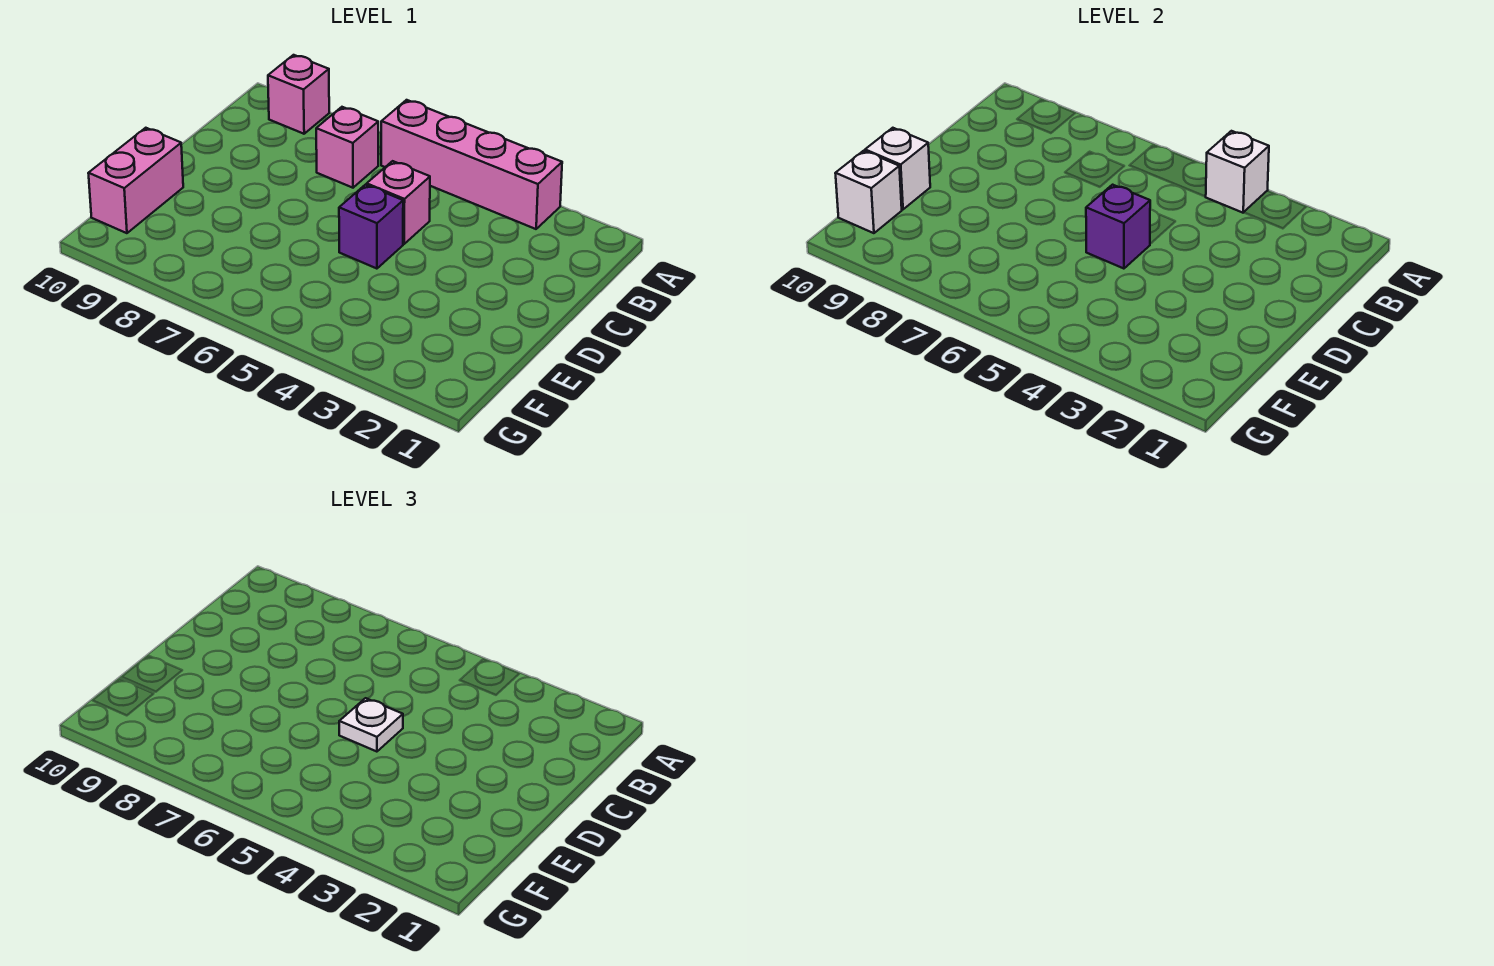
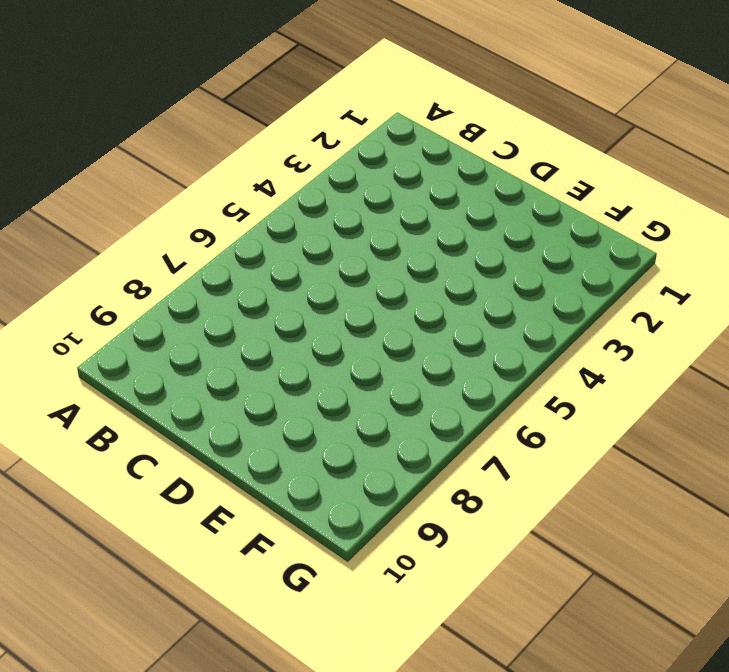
none -> pink 1x4 brick [381,100,562,229]
none -> pink 1x1 brick [268,55,329,134]

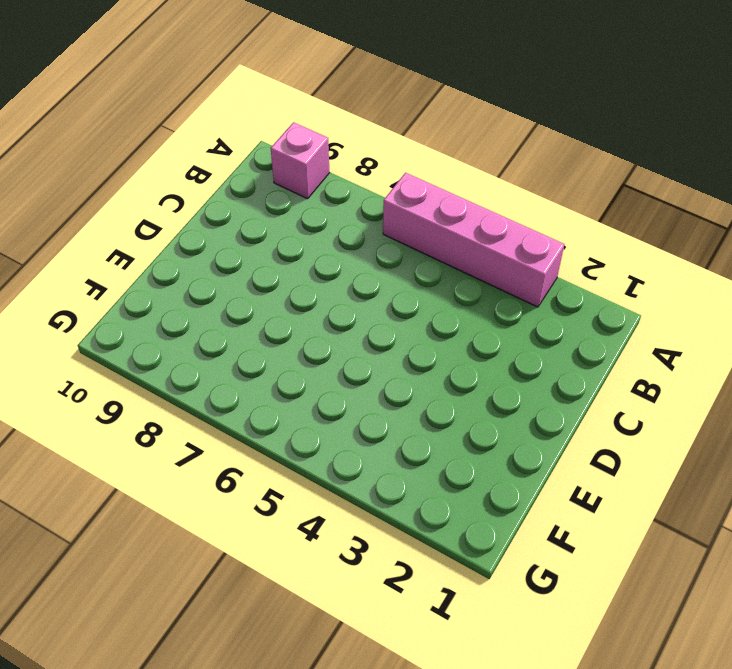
none -> pink 1x1 brick [316,107,378,188]
none -> pink 1x1 brick [367,161,430,244]

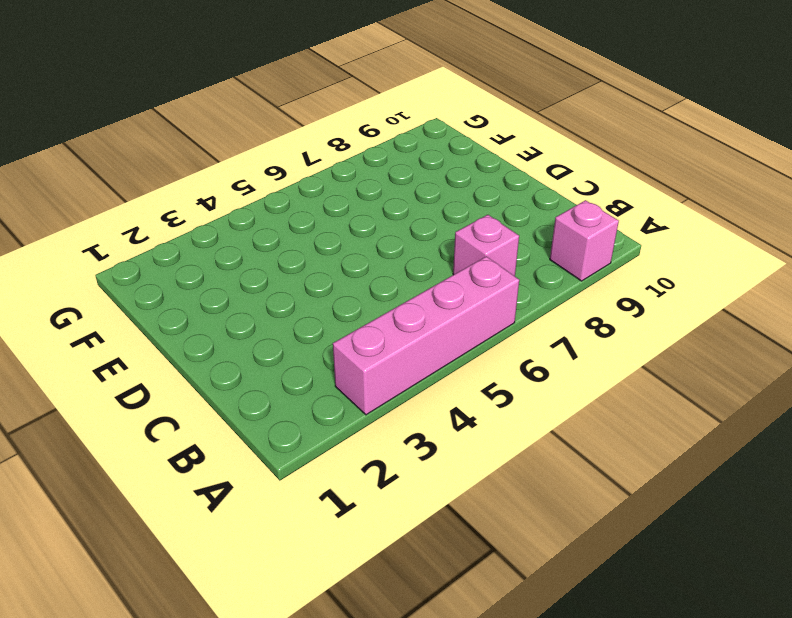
none -> pink 1x1 brick [367,161,430,244]
none -> purple 1x1 brick [339,185,403,269]

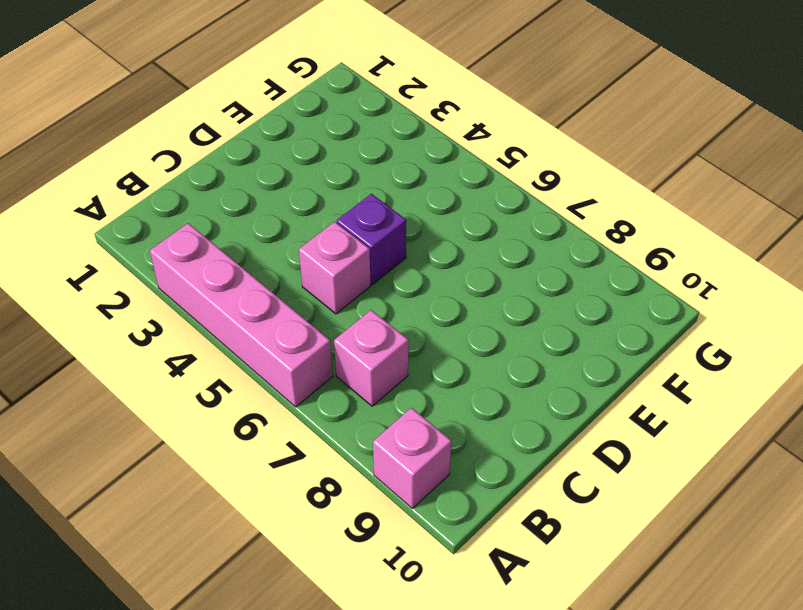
none -> pink 1x2 brick [88,128,183,233]
none -> white 1x1 brick [1206,131,1269,213]

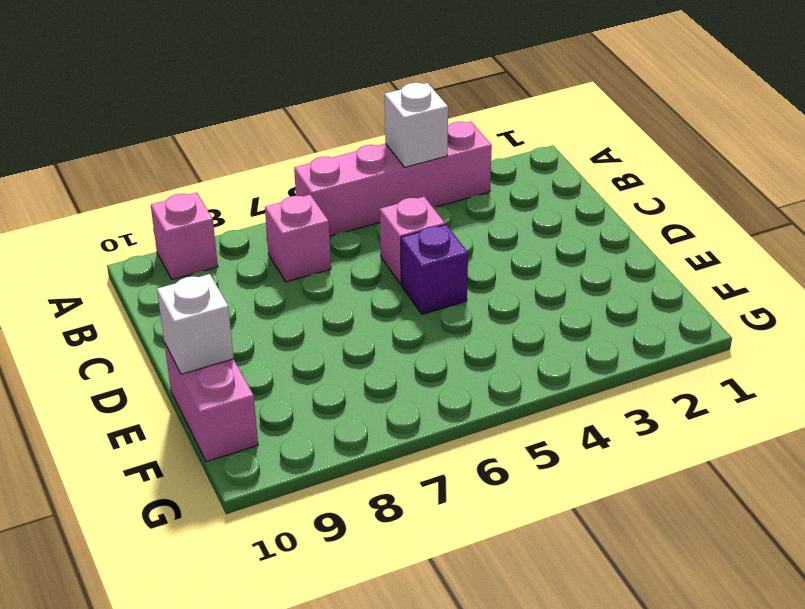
none -> purple 1x1 brick [1086,185,1150,269]
none -> white 1x1 brick [835,151,902,233]

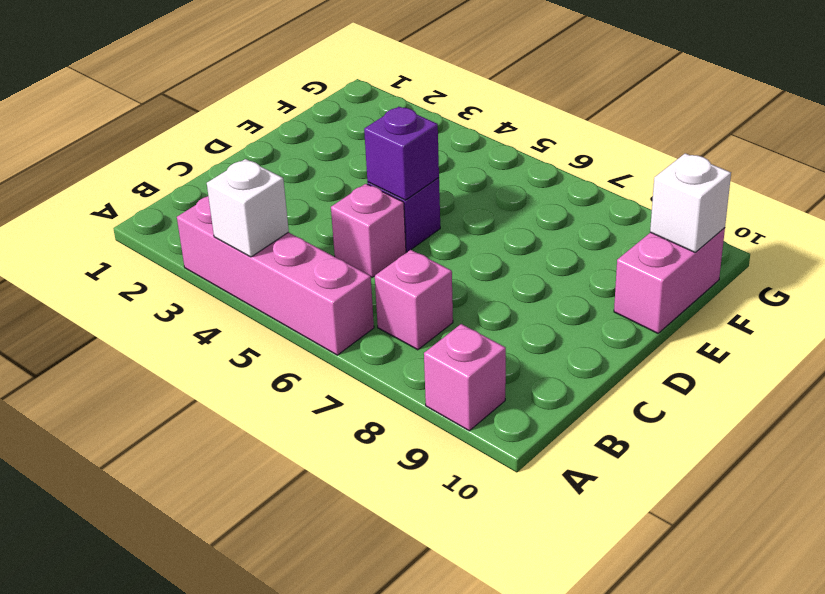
none -> white 1x1 brick [865,128,930,209]
none -> white 1x1 plate [339,698,403,752]

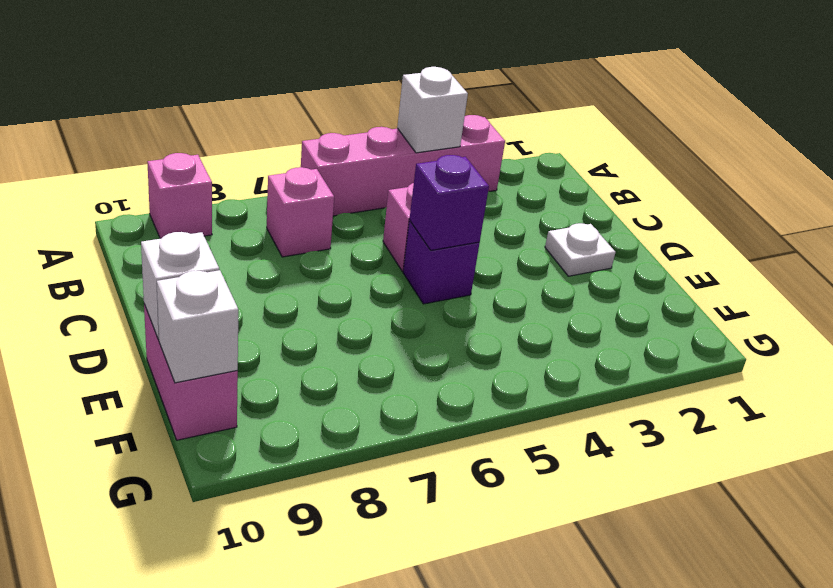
white 1x1 plate [545,223,616,276] -> white 1x1 plate moved to [339,698,403,752]

